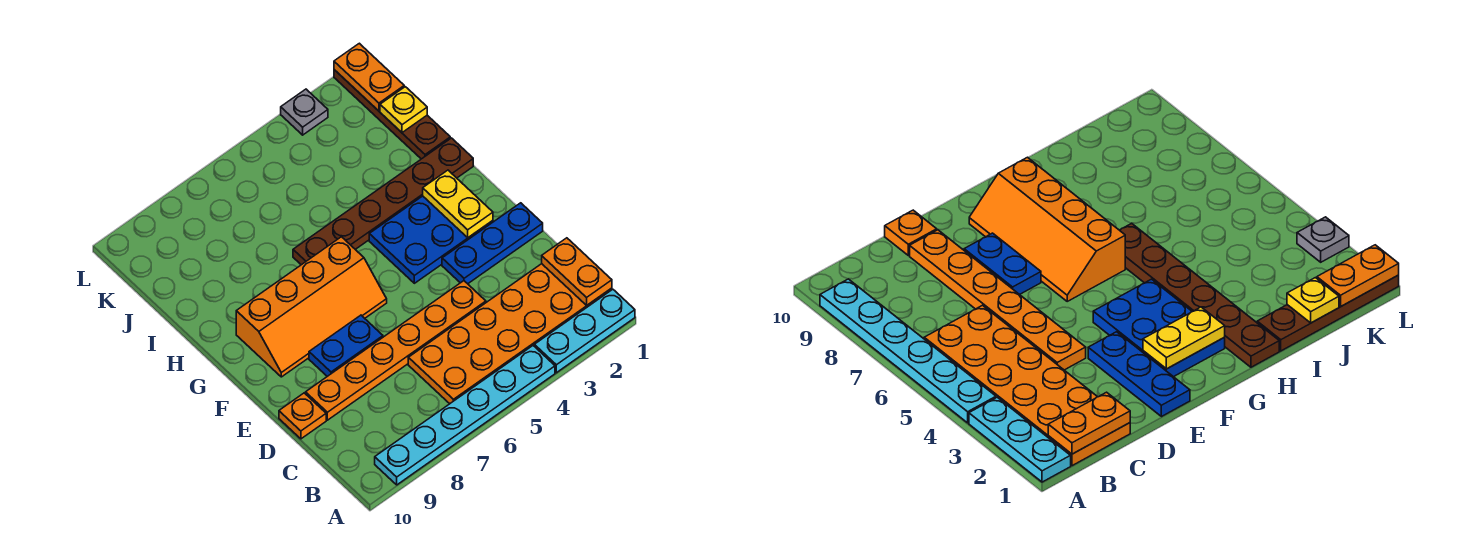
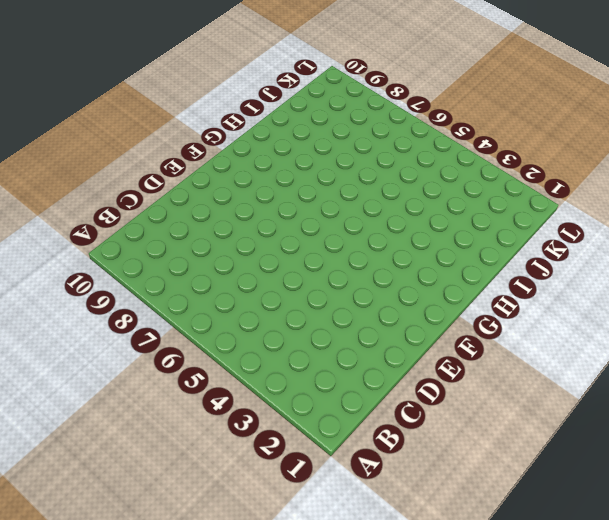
none -> cyan 1x3 plate [534,289,635,373]
none -> cyan 1x6 plate [375,346,555,485]
none -> orange 2x6 plate [408,264,612,404]

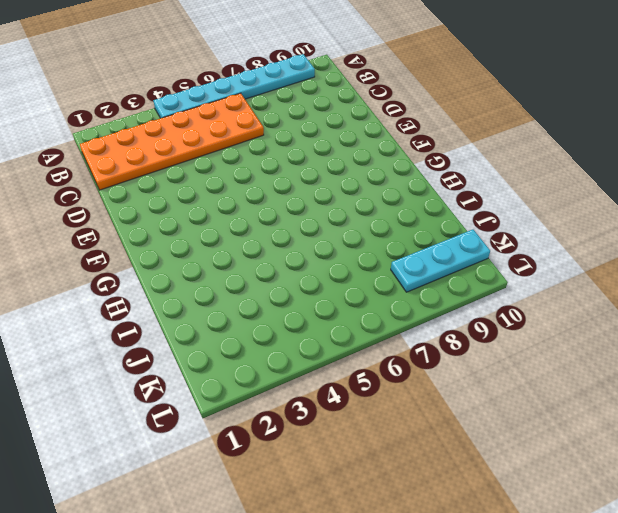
cyan 1x3 plate [391,230,490,292] -> cyan 1x3 plate moved to [534,289,635,373]
none -> orange 1x6 plate [306,281,486,420]
none -> orange 1x1 plate [279,393,326,439]
none -> blue 1x3 plate [442,203,543,284]

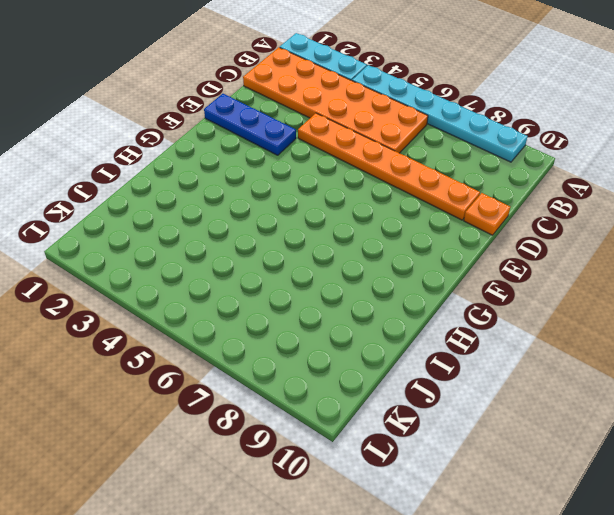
none -> blue 1x2 plate [309,315,383,376]
none -> blue 2x3 plate [369,196,493,283]
none -> orange 2x4 slope [236,237,387,377]

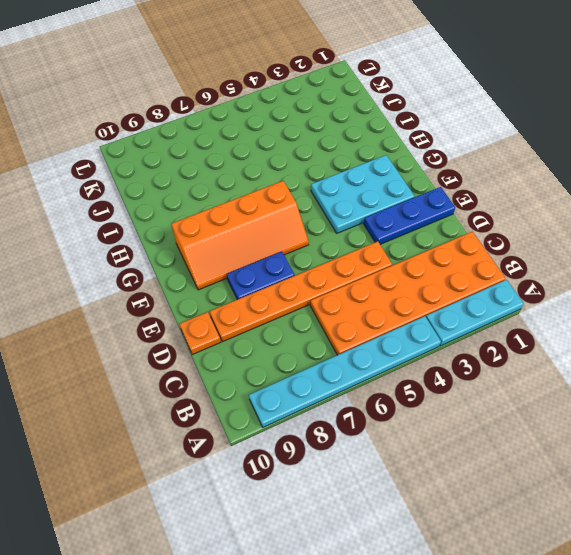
cyan 2x3 plate [311,155,415,233] -> blue 2x3 plate [369,196,493,283]
none -> brown 1x6 plate [293,138,473,265]
none -> brown 1x4 plate [334,70,450,159]
none -> grey 1x1 plate [281,89,328,135]

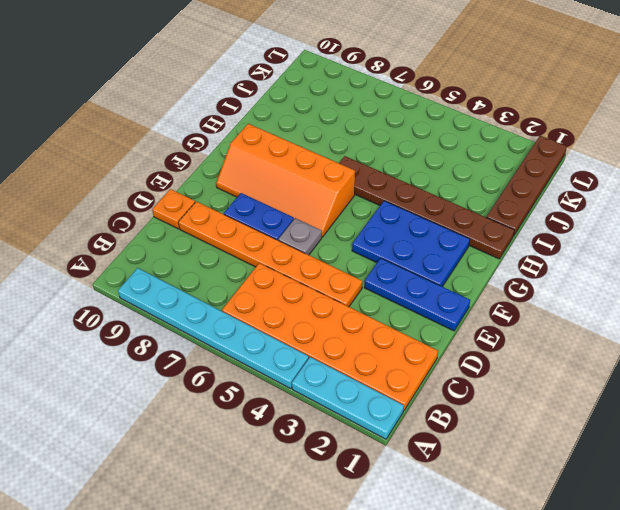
grey 1x1 plate [278,218,322,255] -> grey 1x1 plate moved to [281,89,328,135]
none -> orange 1x2 plate [542,238,612,305]
none -> yellow 1x2 plate [423,170,493,238]
none -> yellow 1x1 plate [380,87,427,133]

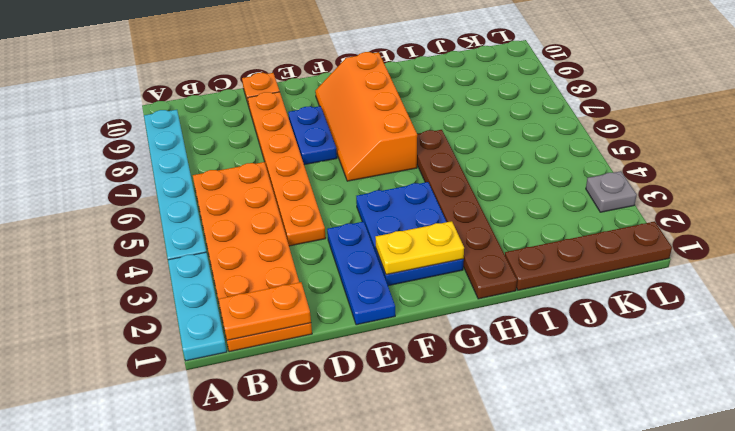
none -> yellow 1x1 plate [380,87,427,133]
none -> orange 1x2 plate [334,43,404,111]

